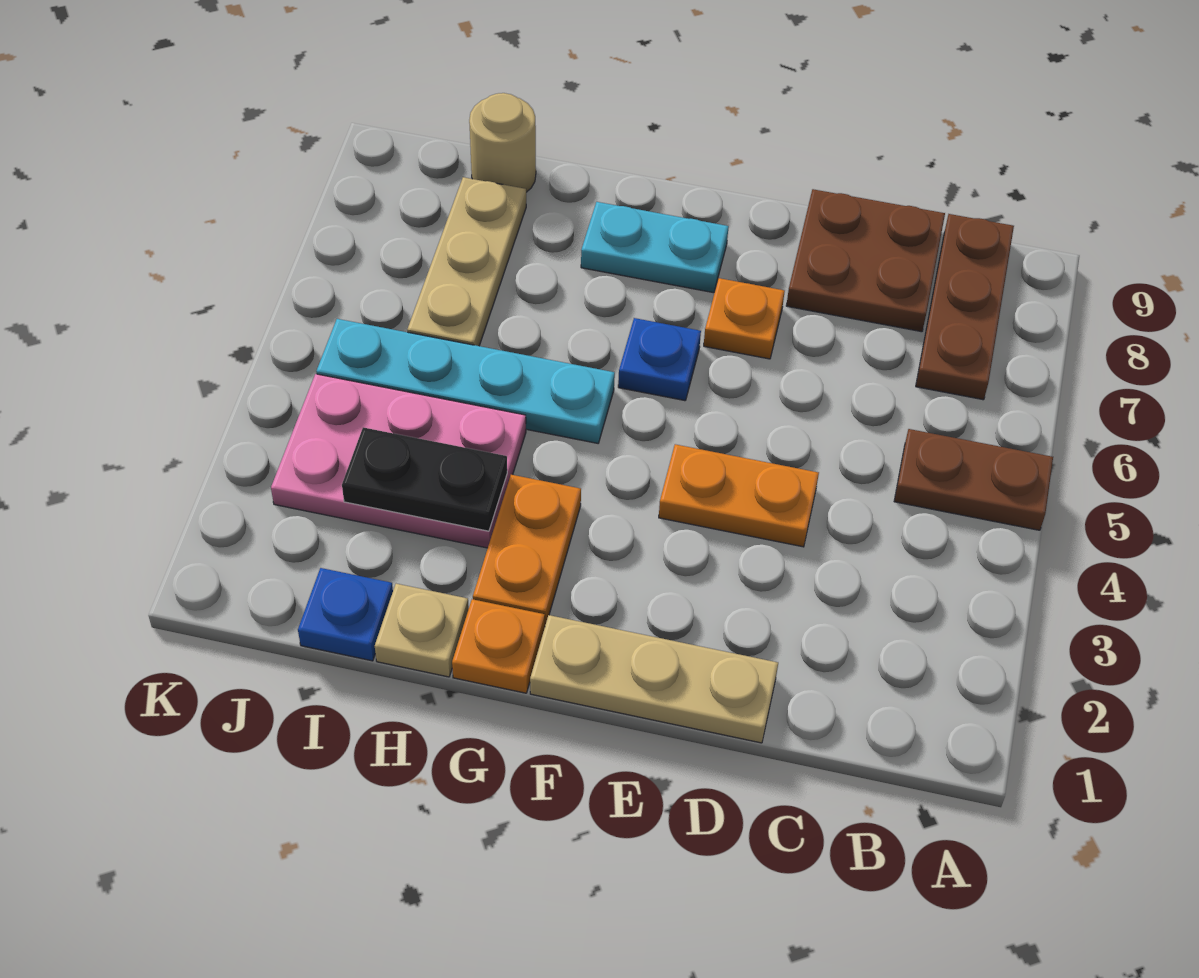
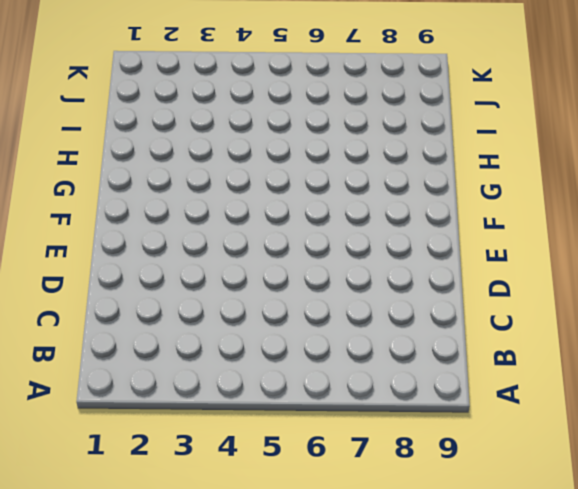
none -> brown 1x2 plate [894,429,1053,530]
none -> brown 1x3 plate [916,214,1014,400]
none -> brown 2x2 plate [786,189,945,332]

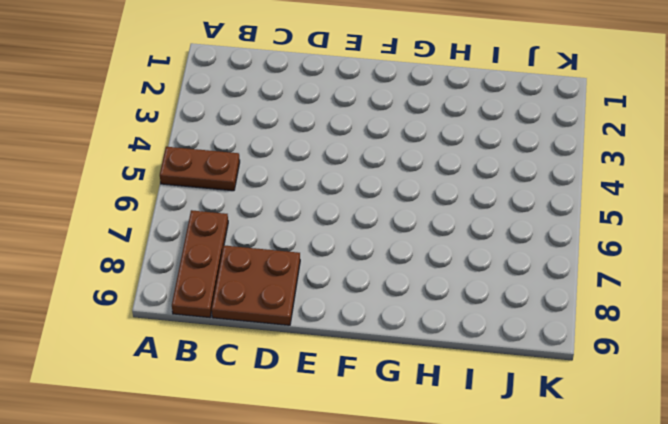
none -> tan 1x3 plate [530,615,778,743]
none -> orange 1x2 plate [659,444,819,547]
none -> orange 1x1 plate [704,278,785,359]

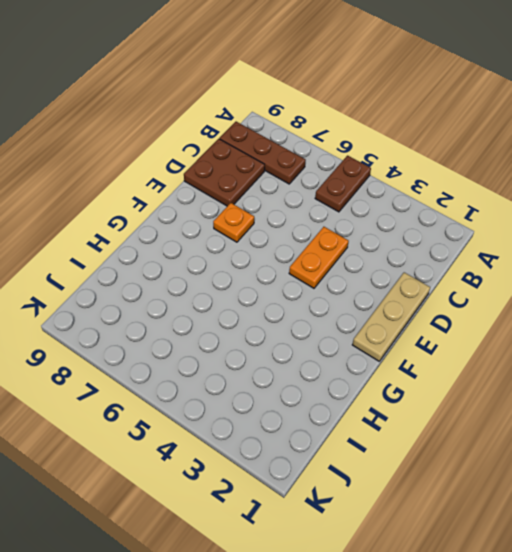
none -> blue 1x1 plate [618,318,701,401]
none -> cyan 1x2 plate [581,202,729,293]
none -> orange 1x1 plate [452,599,545,693]

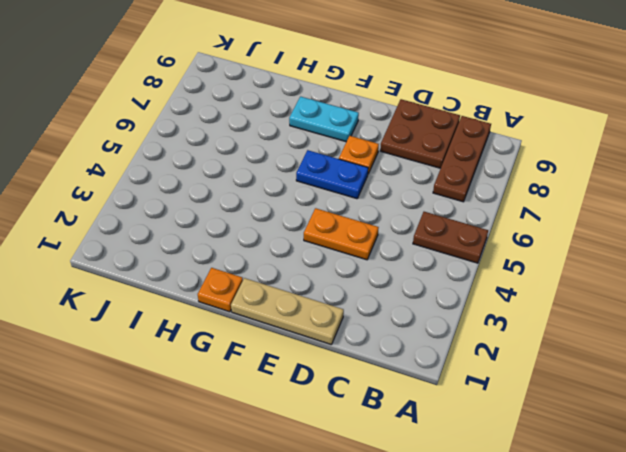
blue 1x2 plate [296,150,368,199] -> blue 1x1 plate [618,318,701,401]
none -> orange 1x2 plate [473,475,581,625]
none -> cyan 1x4 plate [316,319,615,443]
none -> tan 1x1 plate [375,584,469,677]

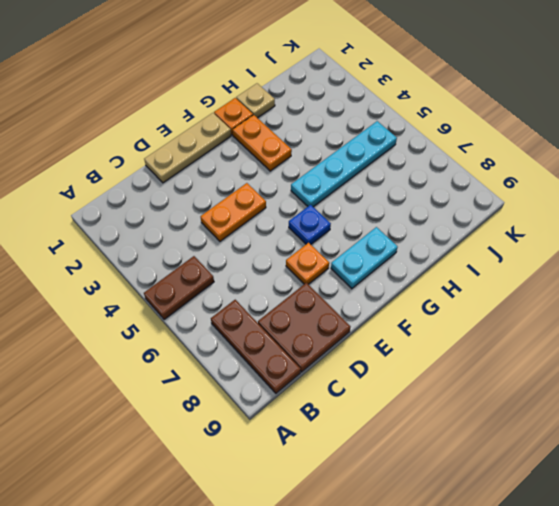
none -> pink 2x3 plate [271,374,526,548]
none -> blue 1x1 plate [298,568,393,661]
none -> tan 1x3 plate [407,177,526,346]

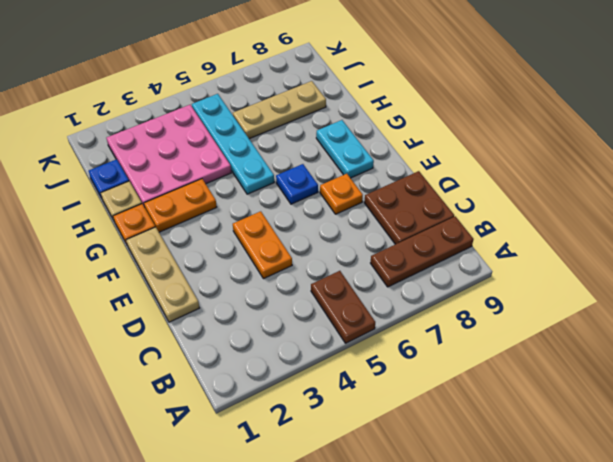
pink 3x3 plate [107,105,231,207] -> pink 2x3 plate [271,374,526,548]
none -> tan 1x1 round brick [469,93,536,192]
none -> black 1x2 plate [342,427,507,531]

